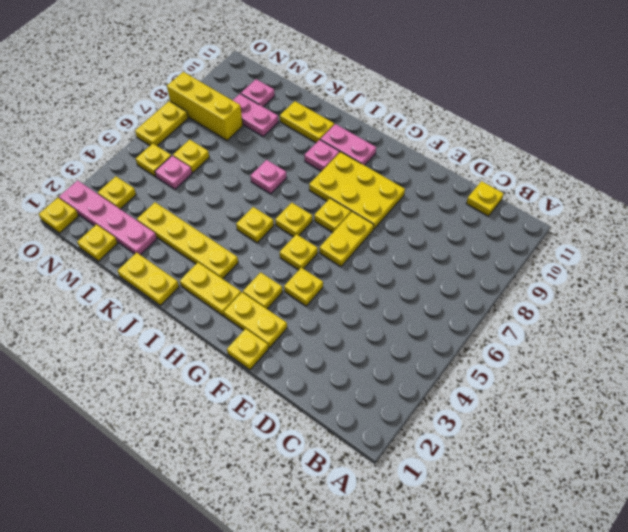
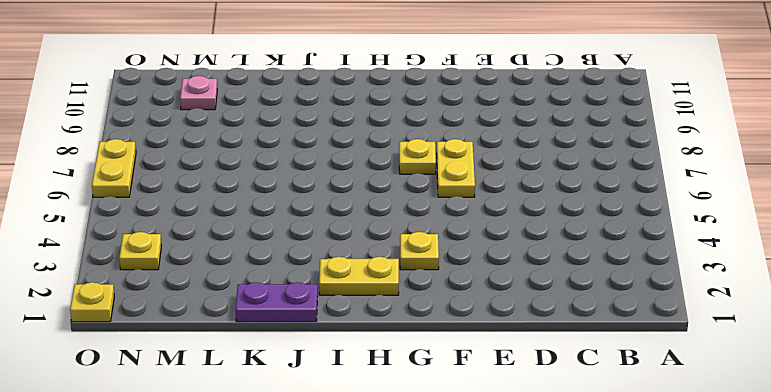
purple 1x2 plate [236,282,318,322] -> yellow 1x2 plate [118,253,179,305]
none -> yellow 1x1 plate [466,181,504,216]
none -> yellow 1x1 plate [227,329,268,370]
none -> yellow 1x2 plate [224,292,287,348]

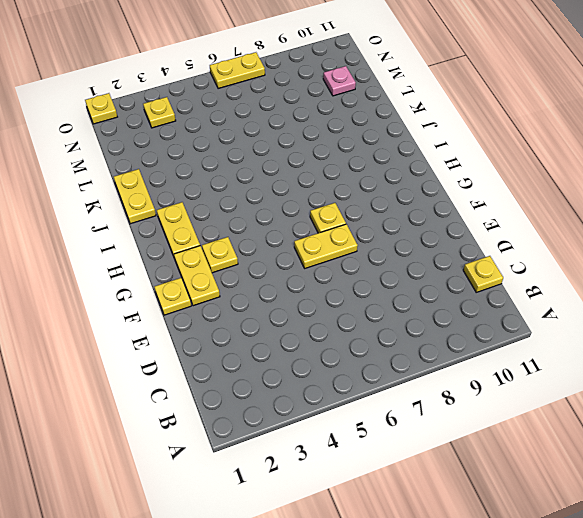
none -> yellow 1x1 plate [284,268,323,306]
none -> yellow 2x3 plate [309,152,405,229]
none -> yellow 1x1 plate [280,234,318,270]

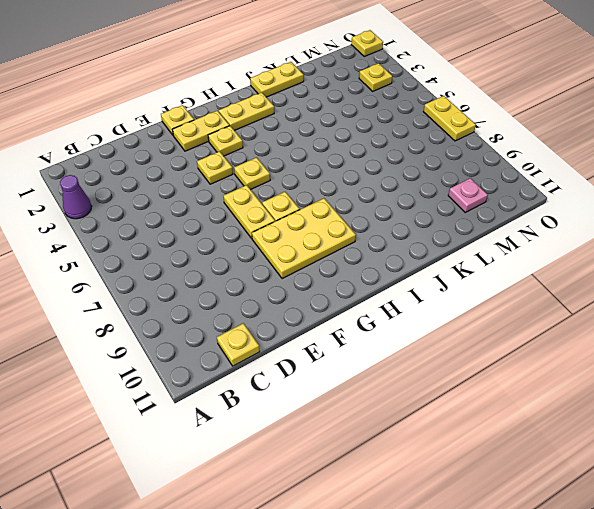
purple 1x1 cone [60,175,92,219] -> none
none -> yellow 1x1 plate [275,203,312,237]
none -> pink 1x2 plate [320,124,376,165]
none -> yellow 1x4 plate [137,202,238,279]

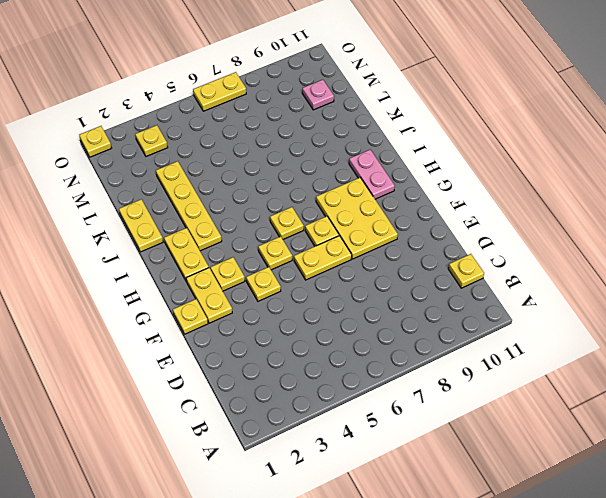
none -> yellow 1x1 plate [236,207,274,243]
none -> pink 1x1 plate [304,140,340,171]
none -> pink 1x1 plate [250,160,287,194]

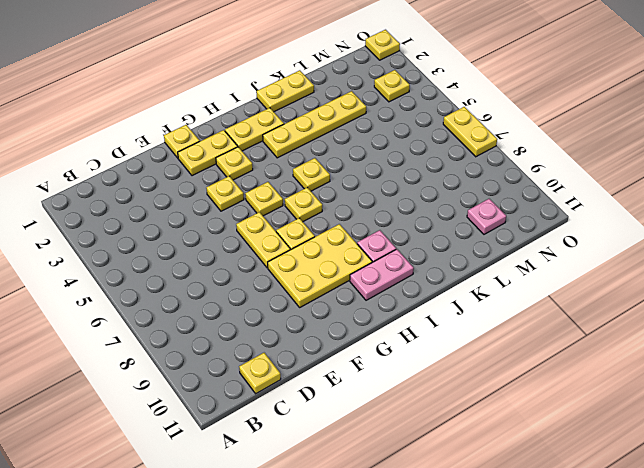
none -> pink 1x1 plate [250,160,287,194]
none -> yellow 1x2 plate [280,101,334,143]
none -> pink 1x4 plate [59,180,157,255]

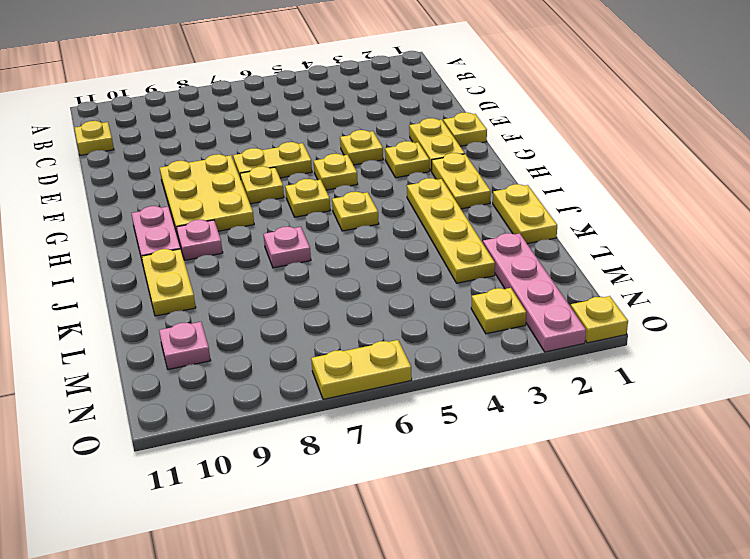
none -> pink 1x2 plate [233,94,278,137]
none -> yellow 1x1 plate [77,224,117,261]
none -> pink 1x1 plate [155,156,192,189]

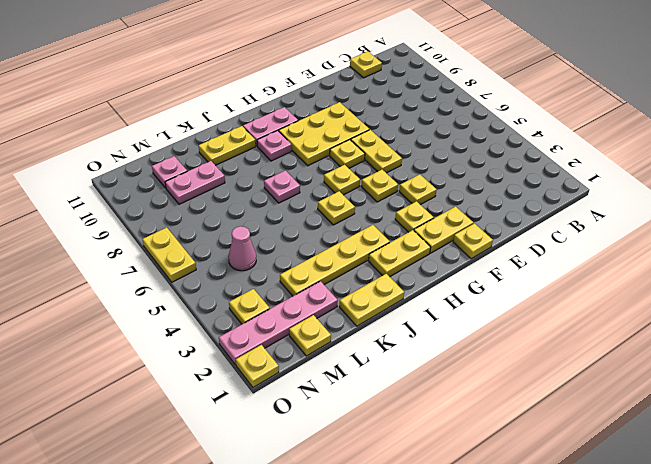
pink 1x1 cone [228,226,256,271] -> pink 1x1 plate [155,156,192,189]
none -> yellow 1x1 plate [173,140,209,173]
none -> yellow 1x3 brick [167,72,243,140]
none -> yellow 1x1 plate [136,144,171,177]

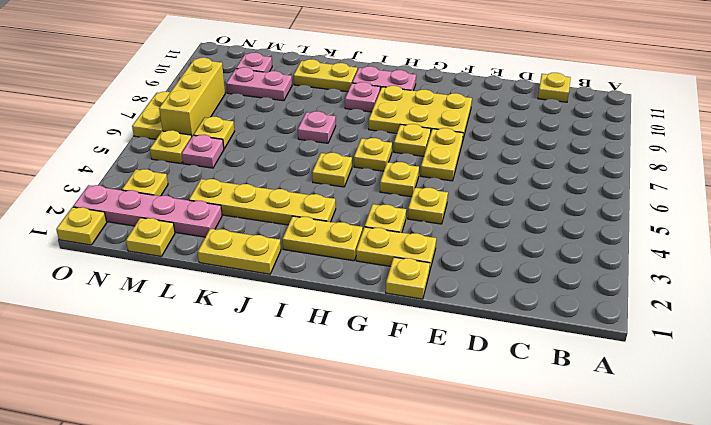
yellow 1x3 brick [159,58,225,136] -> yellow 1x3 brick turned to [167,72,243,140]

